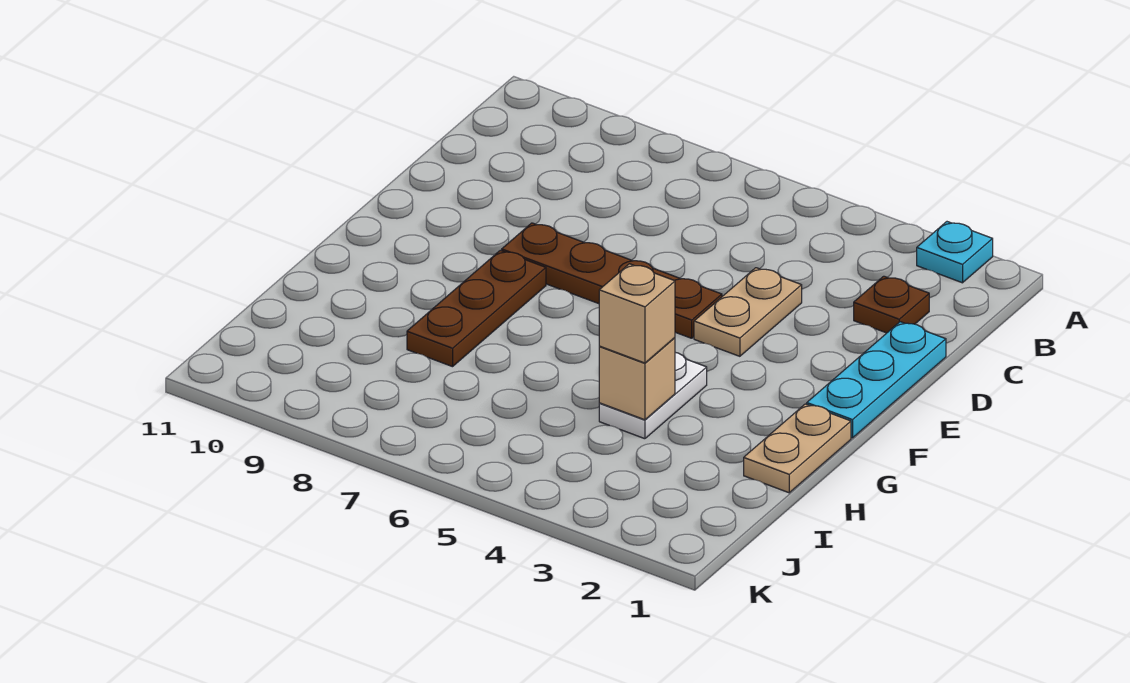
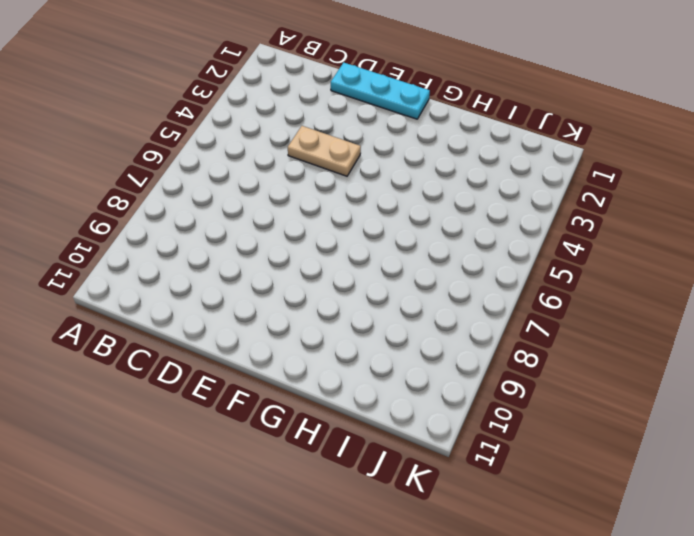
none -> cyan 1x1 plate [917,222,993,283]
none -> brown 1x1 plate [854,276,929,333]

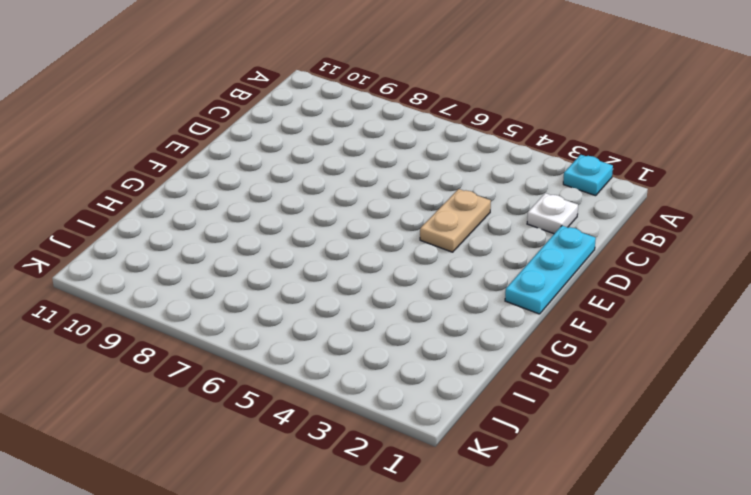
white 1x1 plate [527,193,578,234] -> brown 1x1 plate [854,276,929,333]
none -> brown 1x4 plate [502,223,722,338]
none -> brown 1x3 plate [407,250,546,367]

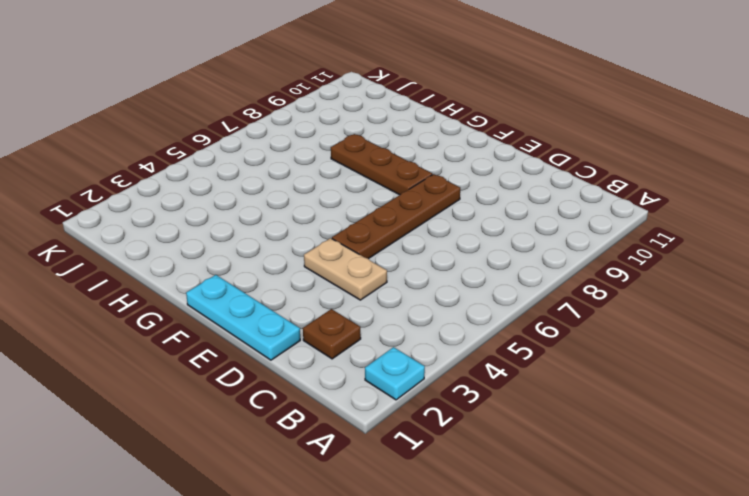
none -> tan 1x2 plate [744,404,851,493]
none -> white 1x2 plate [599,352,707,439]

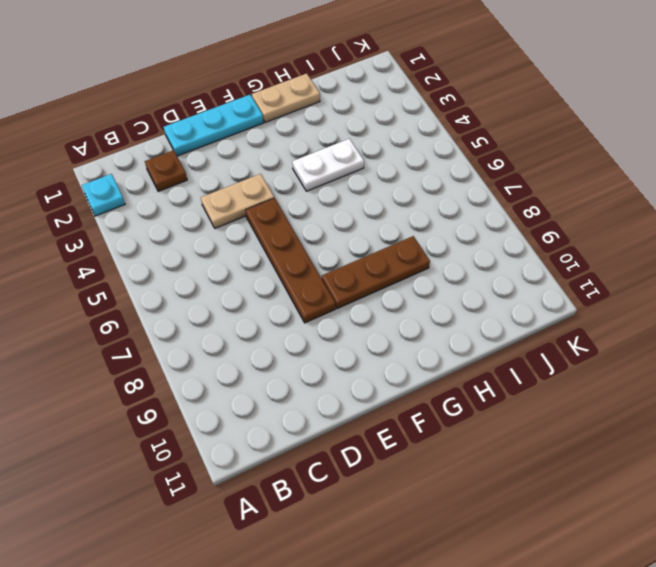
none -> tan 1x1 brick [599,338,675,420]
none -> tan 1x1 brick [599,264,675,363]

